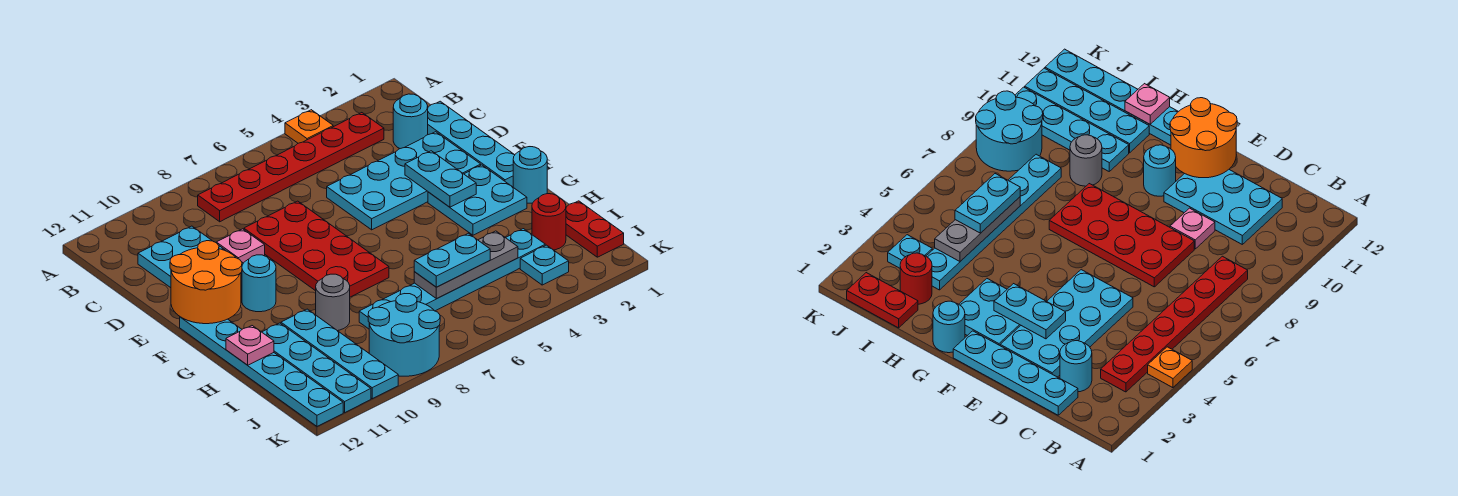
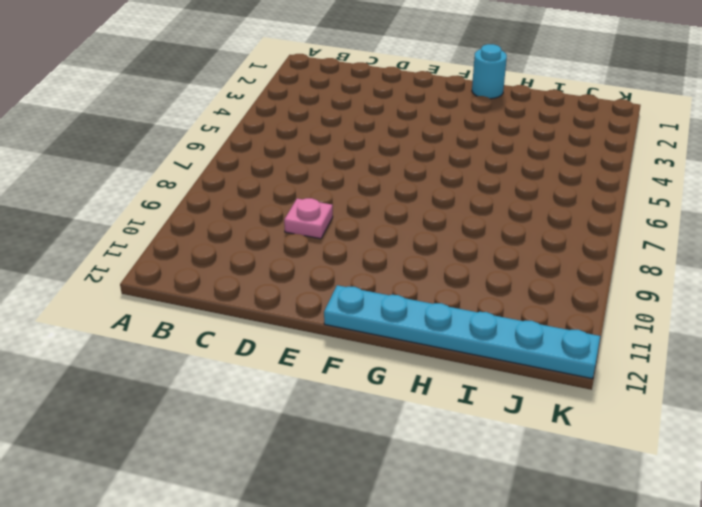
none -> orange 1x1 plate [285,110,333,143]
none -> red 1x6 plate [198,113,384,222]
none -> cyan 1x4 plate [428,101,515,187]

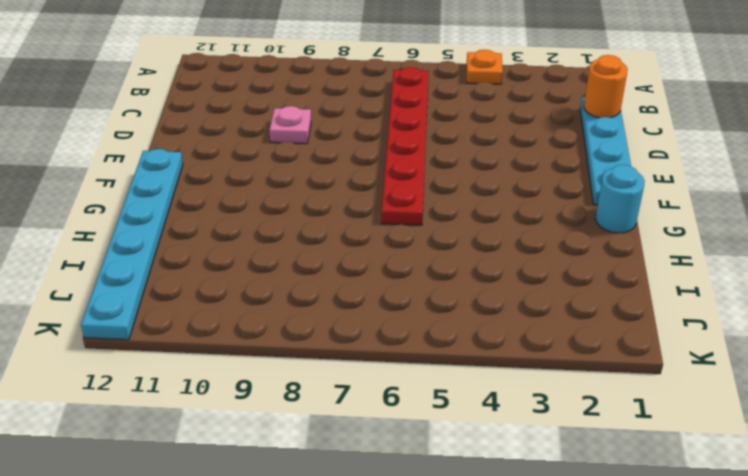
red 1x6 plate [381,67,429,225] -> red 1x6 plate turned to [198,113,384,222]
orange 1x1 round brick [584,55,628,118] -> none
none -> cyan 1x1 round brick [393,94,428,149]
none -> cyan 2x3 plate [138,226,243,296]
none -> cyan 2x4 plate [327,132,481,230]

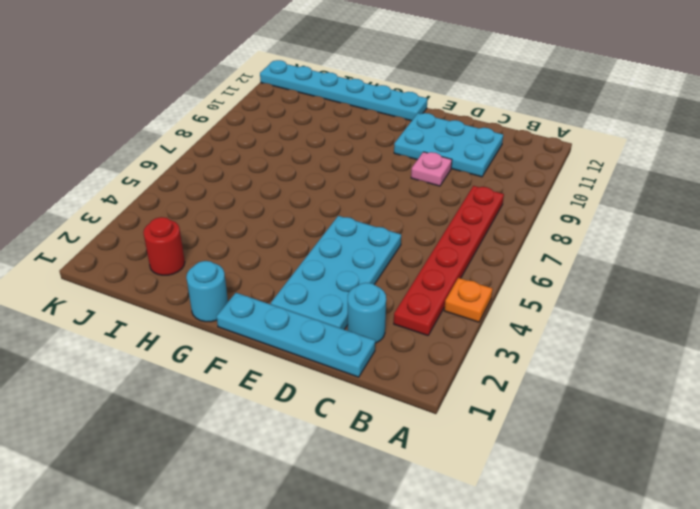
none -> red 2x4 plate [244,201,389,297]
none -> cyan 2x2 plate [428,165,527,235]
none -> cyan 1x1 round brick [242,255,276,312]

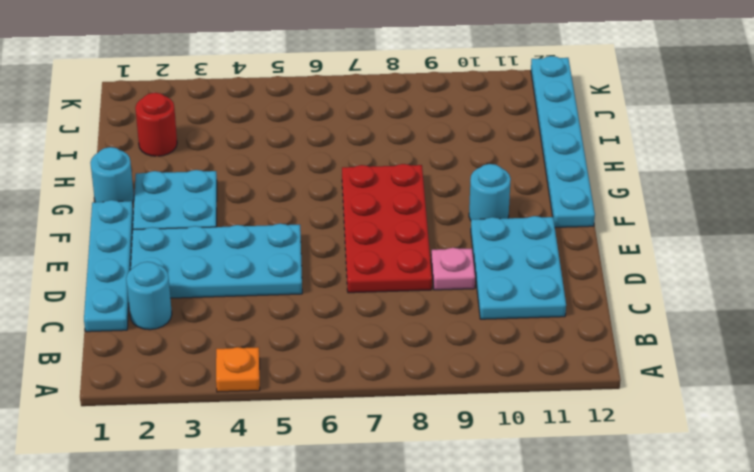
none -> red 1x6 plate [198,113,384,222]
none -> grey 1x1 round brick [316,274,350,331]
none -> cyan 1x4 plate [281,309,398,399]

